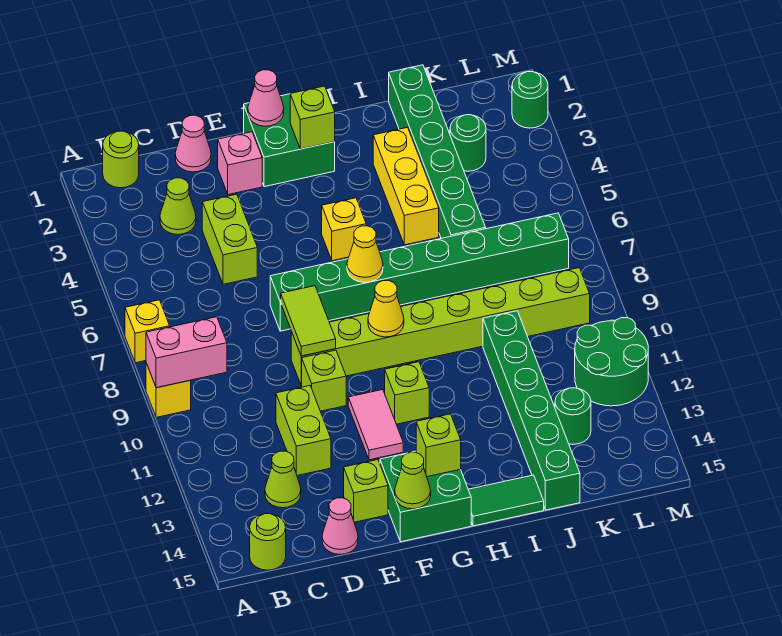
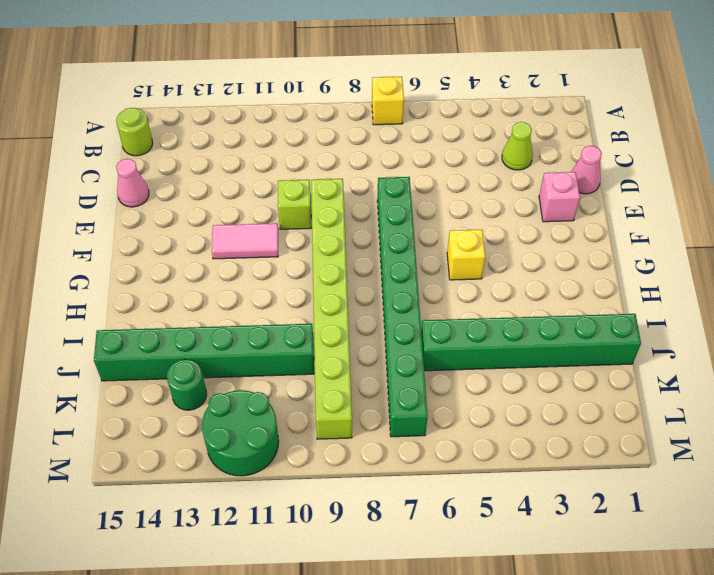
none -> yellow 1x1 brick [146,363,191,417]
none -> lime 1x1 round brick [103,131,139,188]
none -> lime 1x1 cone [265,451,301,508]
none -> lime 1x2 brick [202,194,257,284]

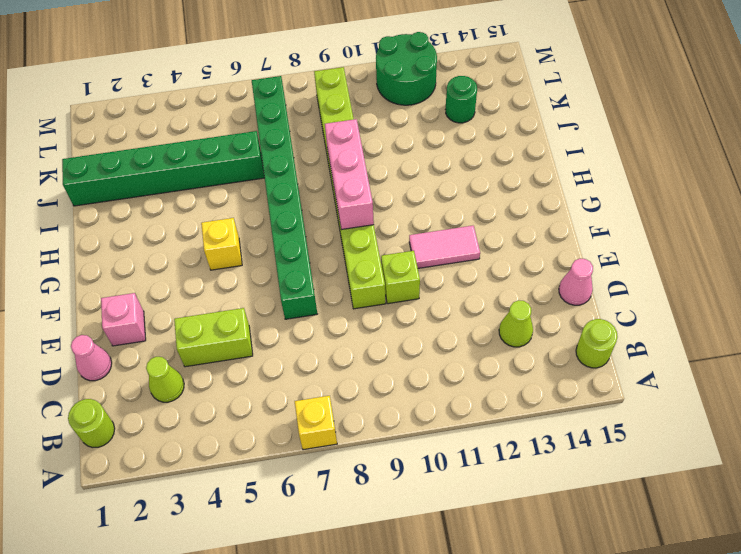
pink 1x3 brick [325,119,374,230] -> yellow 1x1 cone [368,280,404,337]
none -> yellow 1x1 brick [146,363,191,417]
none -> lime 1x2 brick [276,386,331,476]
none -> lime 1x1 brick [344,460,388,522]
none -> green 2x2 brick [244,94,335,187]

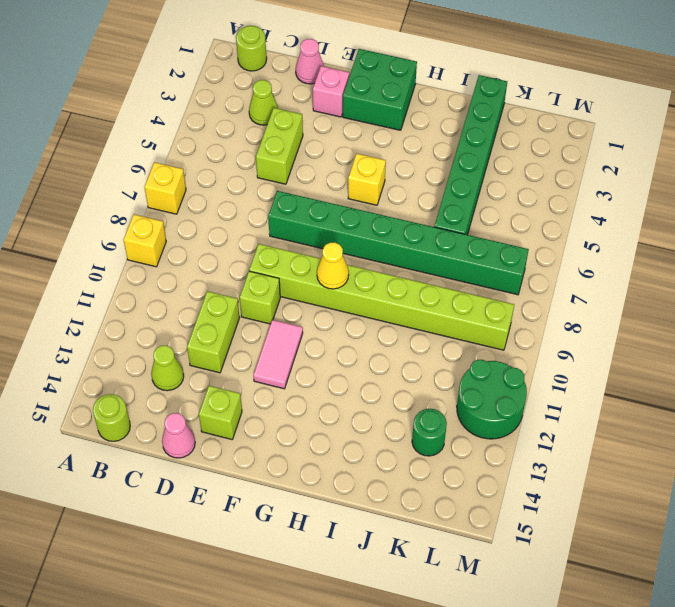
none -> green 2x2 brick [380,451,471,542]
none -> lime 1x1 brick [385,362,429,424]
none -> green 1x2 tile [468,475,544,526]
none -> yellow 1x3 brick [373,127,439,245]

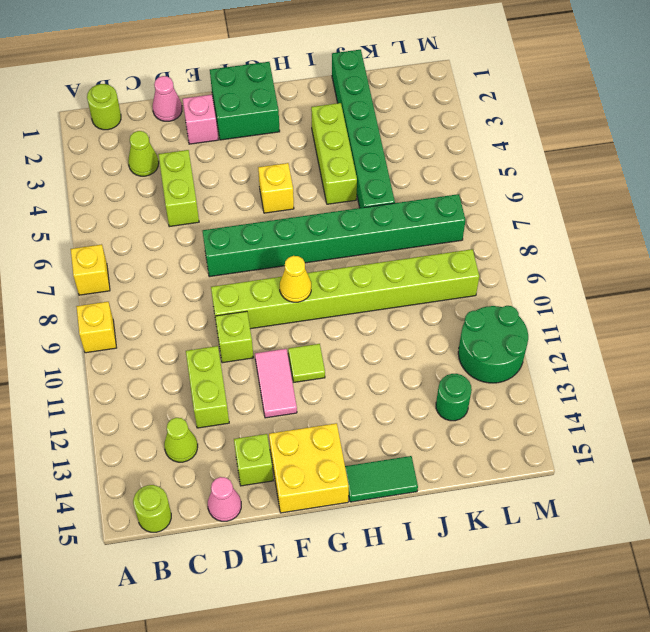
yellow 2x2 brick [269,423,349,513] -> green 2x2 brick [380,451,471,542]
lime 1x1 tile [288,344,325,382] -> lime 1x1 brick [385,362,429,424]
lime 1x3 brick [311,103,357,204] -> yellow 1x3 brick [373,127,439,245]
none -> green 1x6 brick [483,311,580,510]
none -> green 1x1 round brick [450,115,486,171]
none -> green 1x1 round brick [512,72,548,128]
none -> pink 1x2 brick [146,317,227,388]

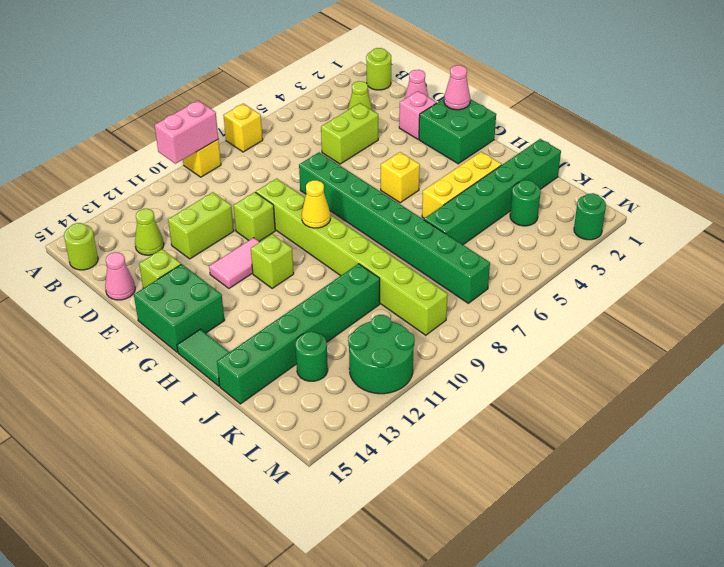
pink 1x2 brick [155,101,218,164] -> pink 1x2 brick turned to [146,317,227,388]
none -> lime 1x2 tile [281,286,336,356]
none -> lime 1x1 cone [395,452,431,509]
none -> lime 1x1 brick [290,86,335,149]
none -> yellow 1x1 cone [347,226,383,282]

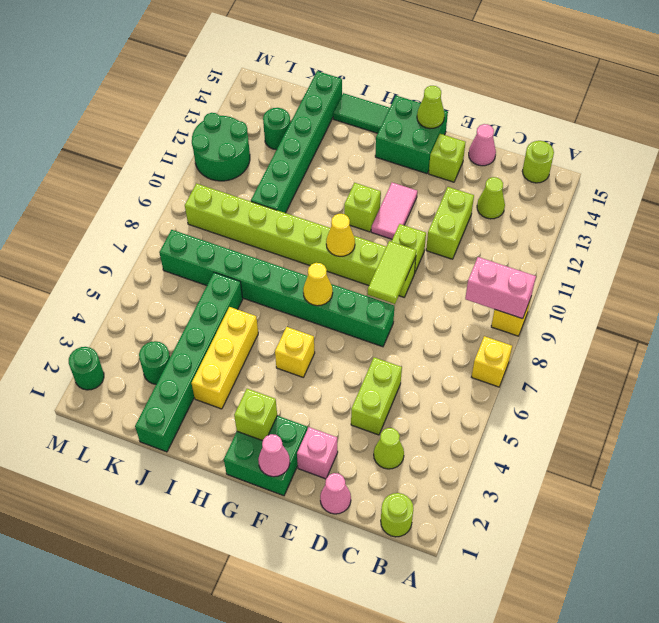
none -> lime 1x1 brick [416,414,461,477]

